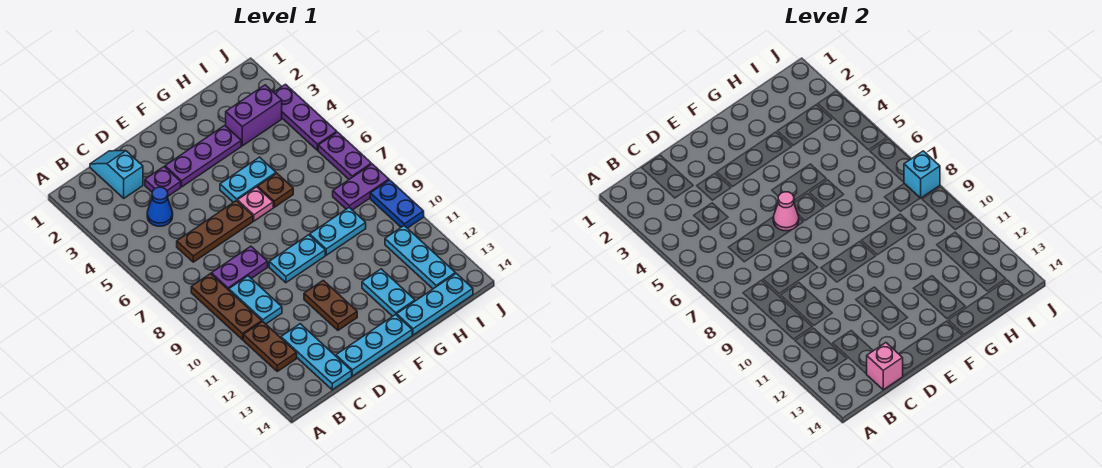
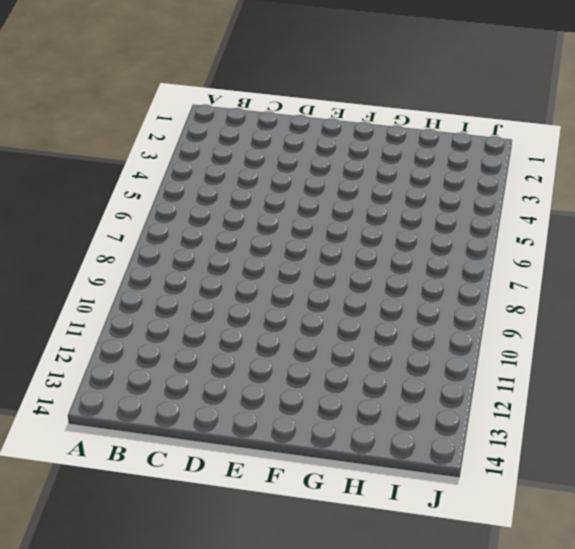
none -> brown 1x3 plate [191,274,262,340]
none -> brown 1x2 plate [243,321,297,371]
none -> cyan 1x2 slope [90,151,143,198]

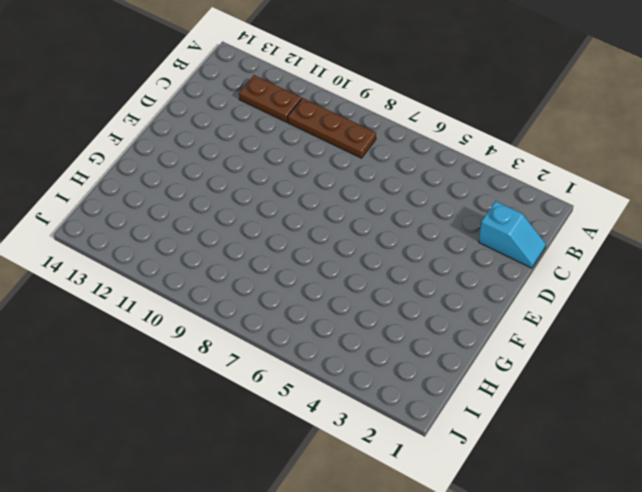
none -> blue 1x1 cone [147,187,173,226]
none -> brown 1x3 plate [177,201,253,262]
none -> purple 1x2 plate [211,246,268,290]

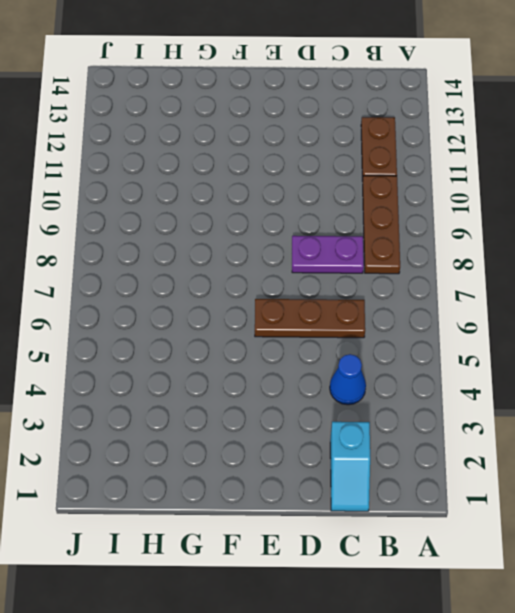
none -> cyan 1x2 plate [229,276,282,324]
none -> cyan 1x3 plate [281,324,352,390]
none -> purple 1x1 plate [145,167,181,196]

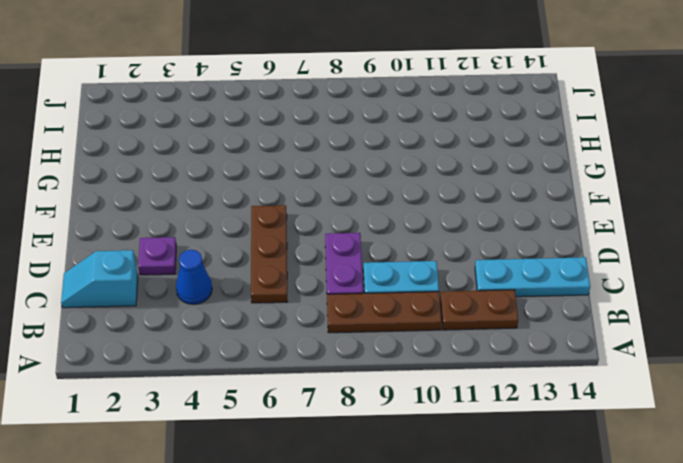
none -> cyan 1x3 plate [336,314,412,376]
none -> purple 1x3 plate [165,125,241,187]
none -> cyan 1x2 plate [269,235,325,283]

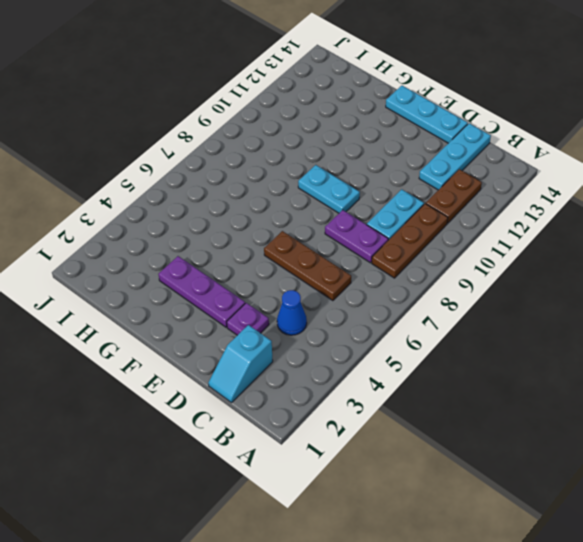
none -> brown 1x2 plate [304,280,357,330]
none -> cyan 1x2 plate [220,157,276,202]
none -> pink 1x1 plate [237,187,273,221]

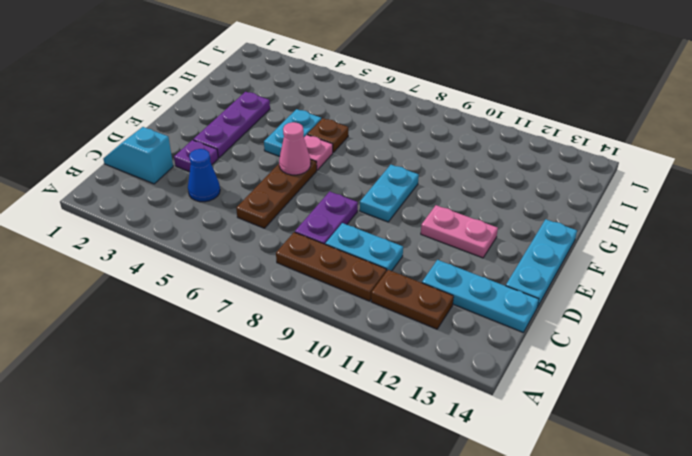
pink 1x2 plate [421,205,498,258] -> brown 1x2 plate [304,280,357,330]
none -> cyan 1x2 plate [310,207,366,255]
none -> cyan 1x2 plate [362,269,415,316]
none -> cyan 1x3 plate [397,273,473,335]

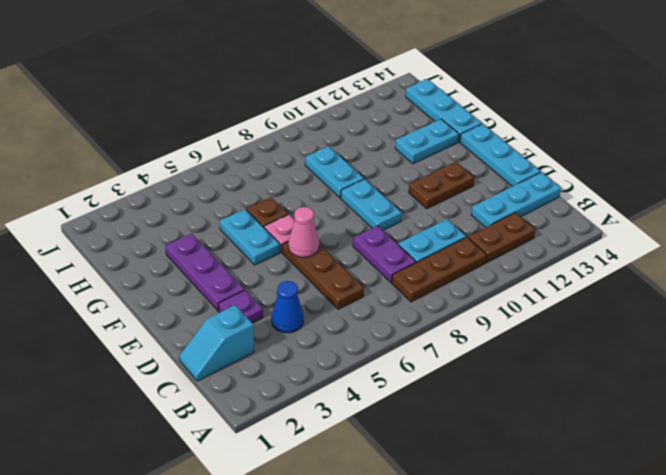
none -> purple 1x2 brick [226,85,282,146]
none -> purple 1x2 plate [333,164,389,210]
none -> cyan 1x3 plate [385,226,455,289]

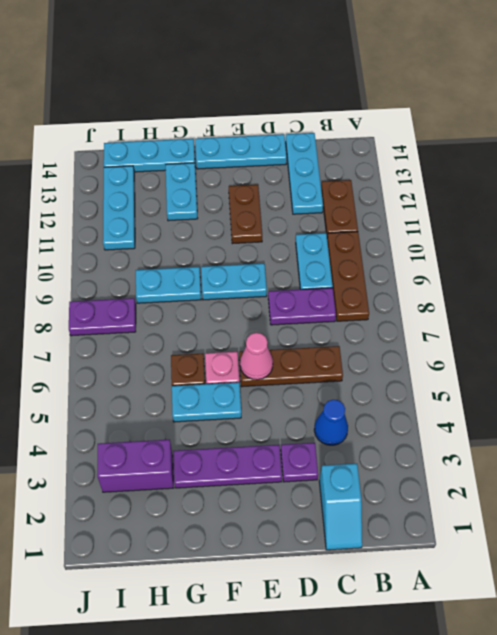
none -> purple 1x3 plate [274,84,337,150]
none -> purple 1x2 plate [318,132,371,179]
none -> blue 1x2 plate [370,180,424,228]

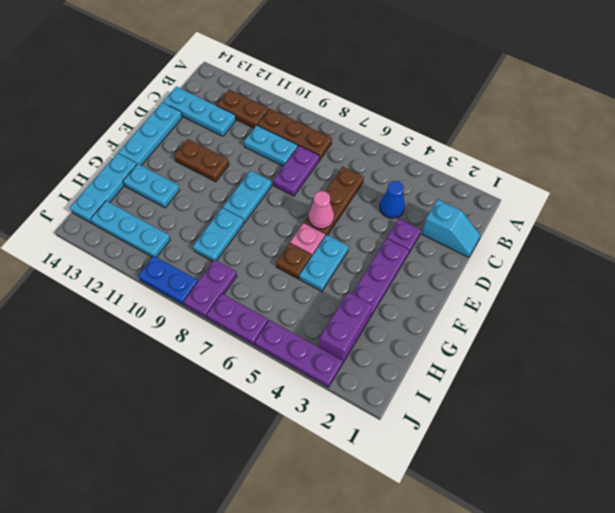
none -> pink 1x1 brick [867,343,903,390]
none -> cyan 1x1 brick [904,151,940,198]

